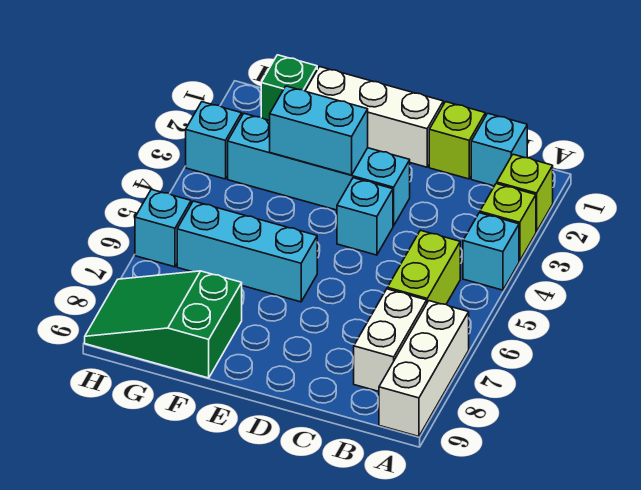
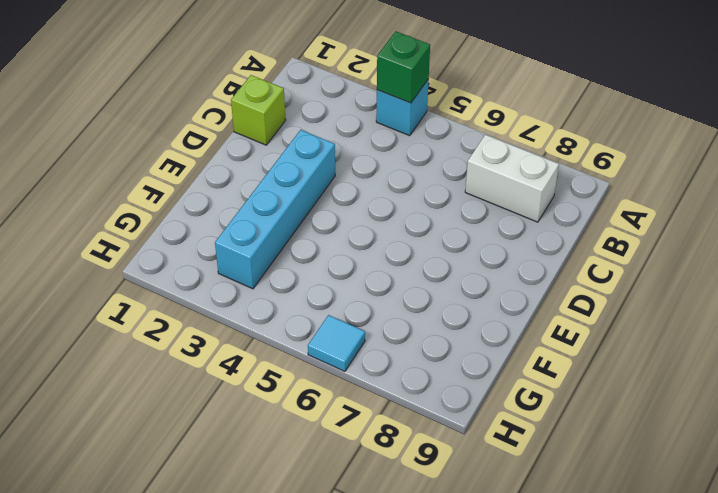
green 1x1 brick [377,31,430,103] -> green 1x1 brick moved to [261,55,317,120]
cyan 1x1 tile [308,315,365,371] -> cyan 1x1 brick [135,189,191,267]
none -> lime 1x1 brick [497,154,553,232]
none -> lime 1x1 brick [480,184,536,261]
none -> white 1x3 brick [379,301,469,437]

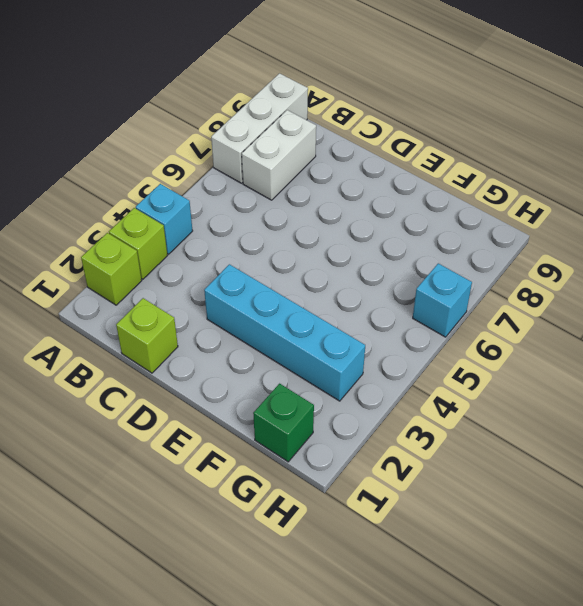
none -> cyan 1x1 brick [471,113,527,186]
none -> lime 1x2 brick [387,230,460,304]
none -> white 1x3 brick [305,67,443,167]

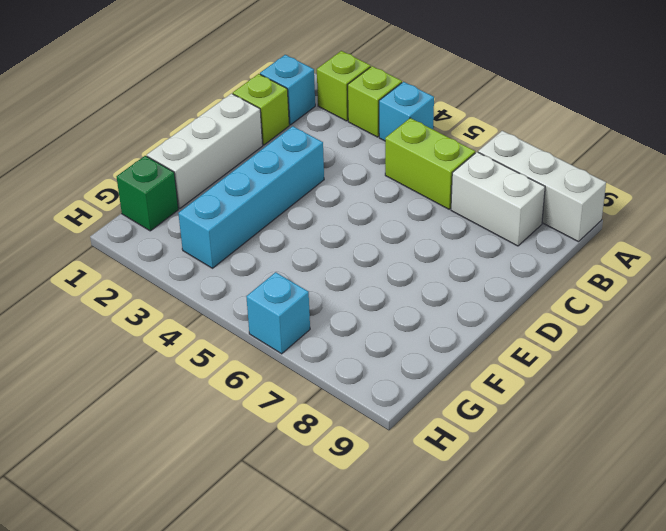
none -> cyan 1x1 brick [337,178,393,255]
none -> cyan 1x3 brick [177,201,317,302]
none -> green 2x3 slope [85,271,242,378]

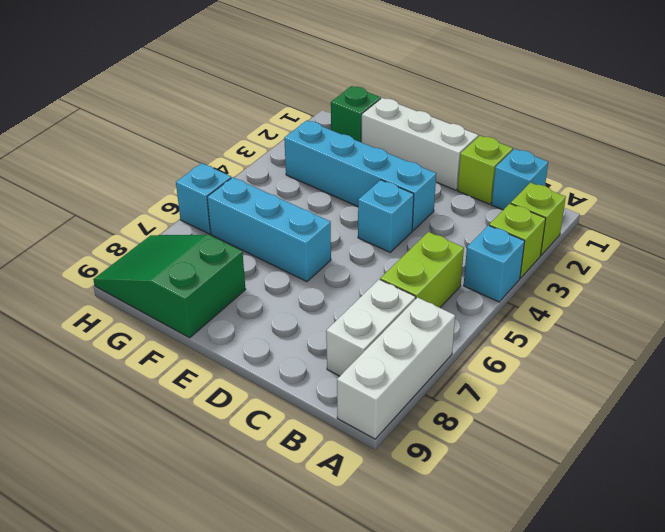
none -> cyan 1x1 brick [186,102,242,179]
none -> cyan 1x2 brick [270,86,368,175]

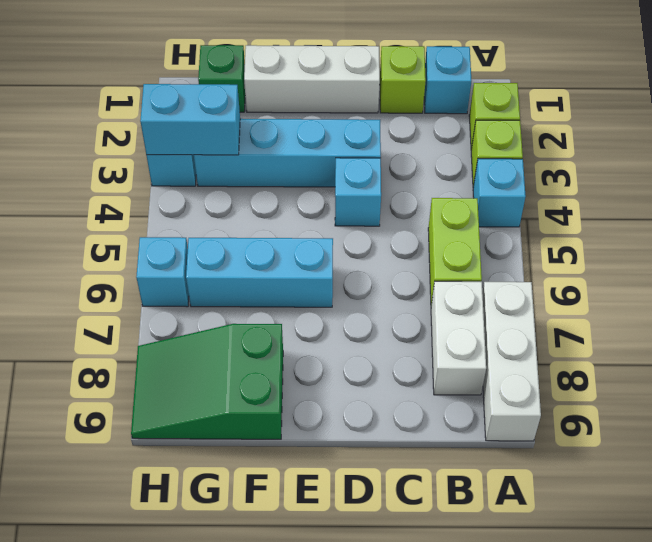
cyan 1x2 brick [140,84,240,155] -> cyan 1x2 brick moved to [270,86,368,175]

